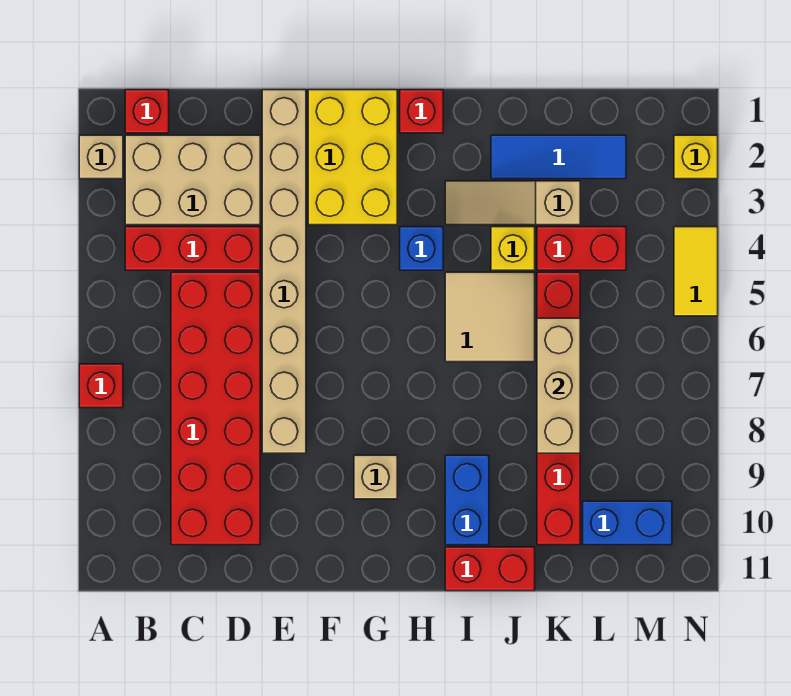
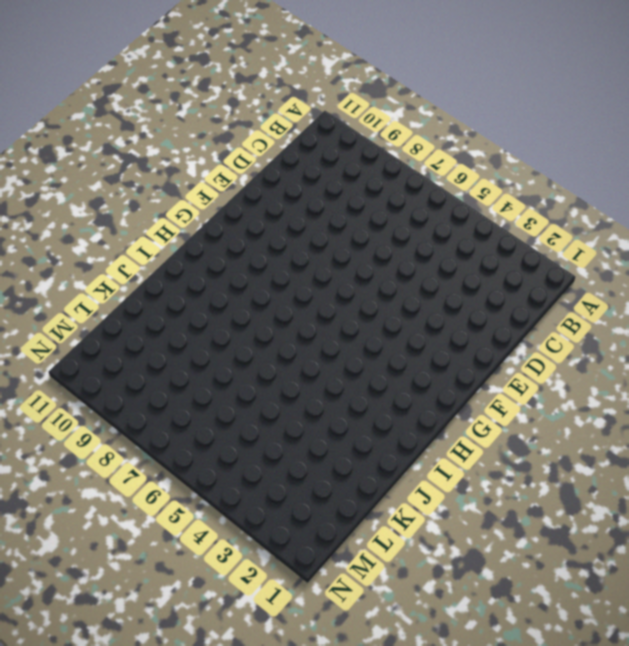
none -> tan 1x1 brick [79,135,123,179]
none -> red 1x1 brick [79,364,123,408]
none -> red 1x1 brick [125,90,169,133]

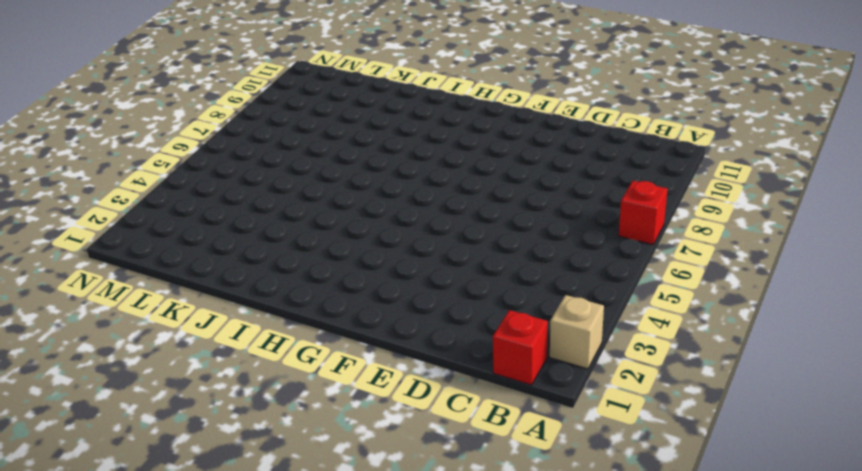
none -> tan 2x3 brick [125,135,260,225]
none -> red 1x3 brick [125,227,260,270]
none -> red 2x6 brick [171,272,260,545]

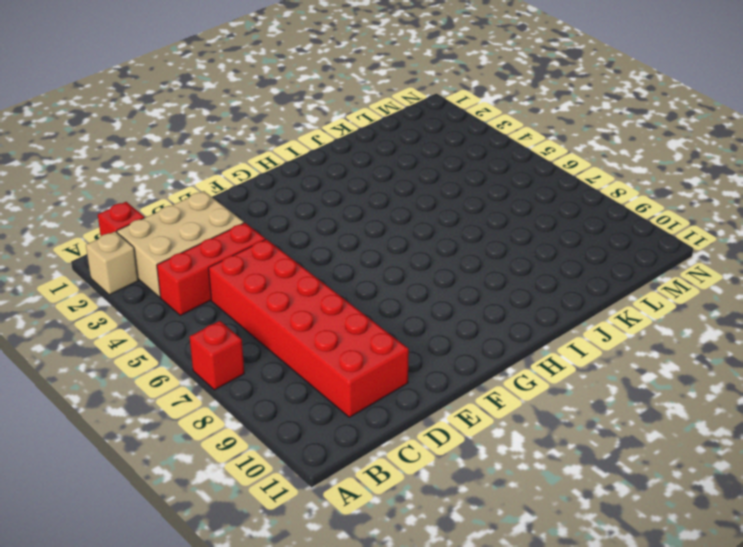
none -> tan 1x8 brick [262,90,306,453]
none -> yellow 2x3 brick [308,90,397,225]
none -> tan 1x1 brick [354,455,397,499]

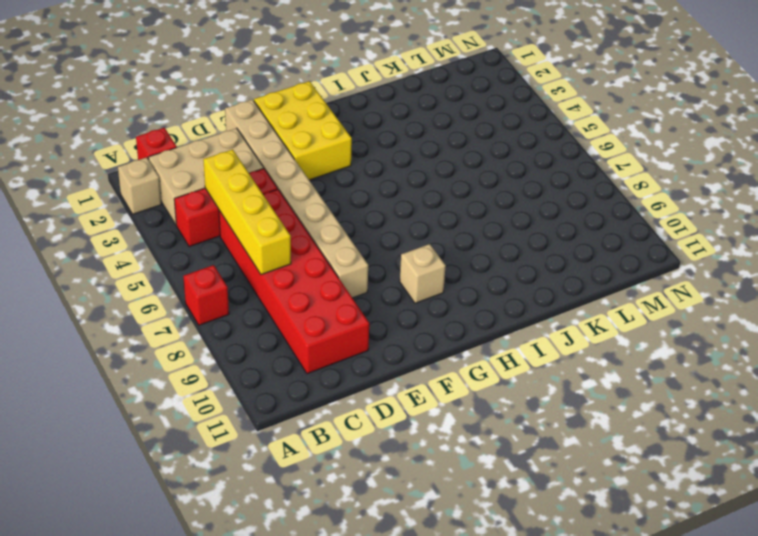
yellow 1x4 brick [203,149,291,275] -> none
none -> red 1x1 brick [400,90,443,133]
none -> blue 1x1 brick [400,227,443,270]
none -> tan 1x3 slope [445,181,580,225]

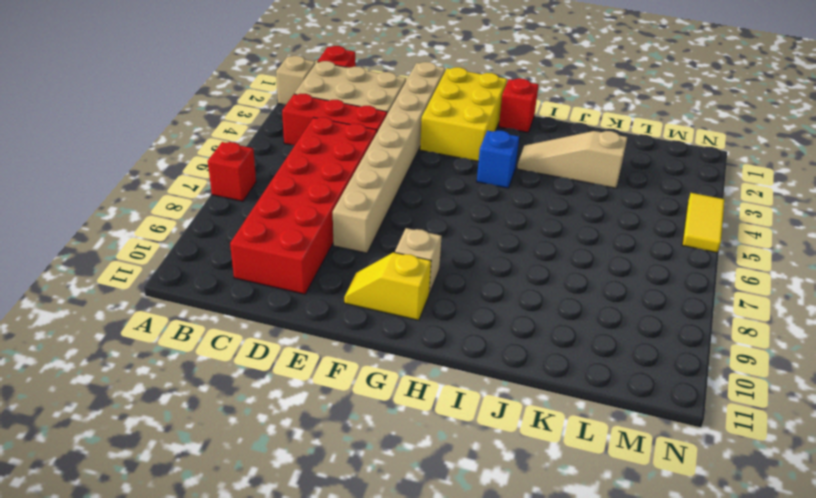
yellow 1x2 slope [344,252,431,320] -> none
none -> tan 2x2 tile [445,272,535,362]
none -> blue 1x2 brick [445,455,489,545]
none -> red 1x2 brick [445,547,535,591]

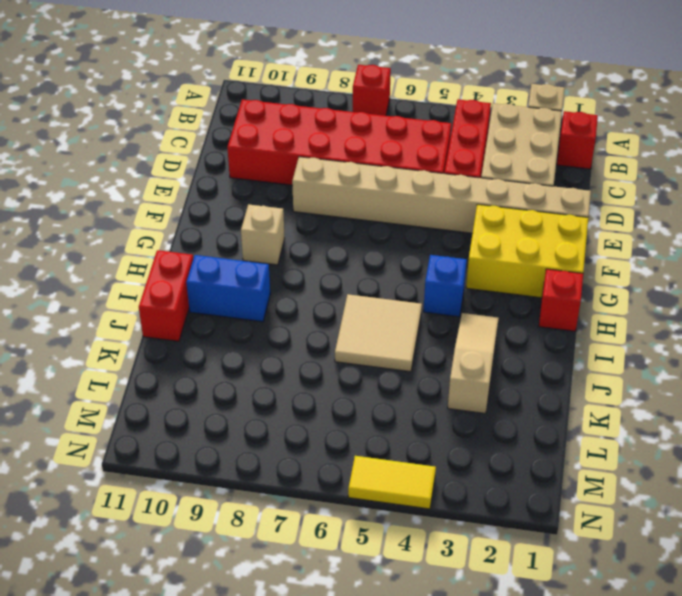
none -> blue 1x3 tile [491,135,626,179]
none -> yellow 1x1 brick [491,227,535,270]
none -> red 1x2 brick [537,227,626,270]

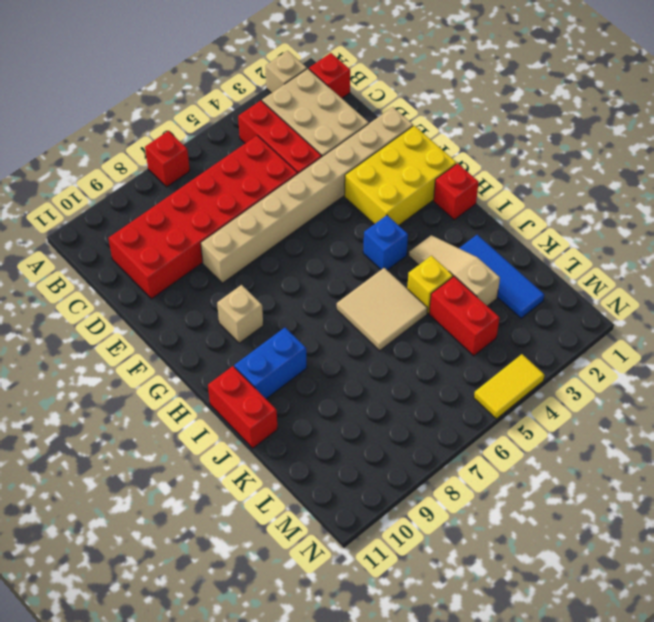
none -> red 1x6 brick [537,272,580,545]
none -> blue 1x2 brick [583,501,672,545]
none -> yellow 1x1 brick [674,135,718,179]

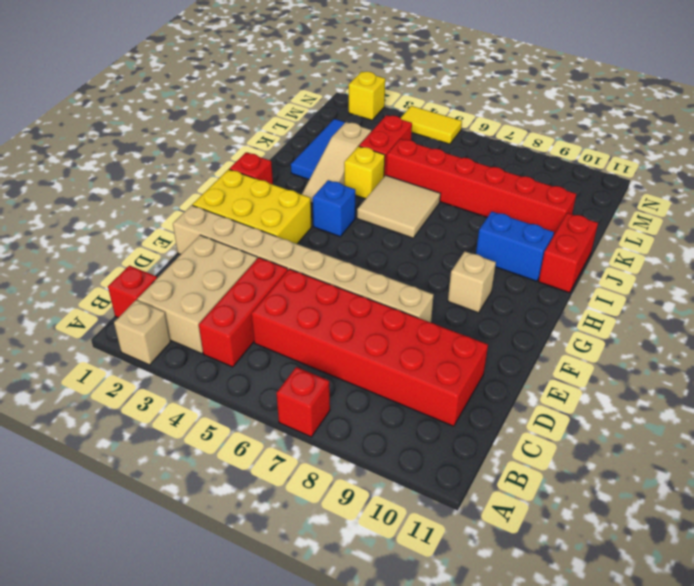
none -> blue 1x2 brick [583,501,672,545]
none -> tan 1x3 brick [537,318,580,453]

